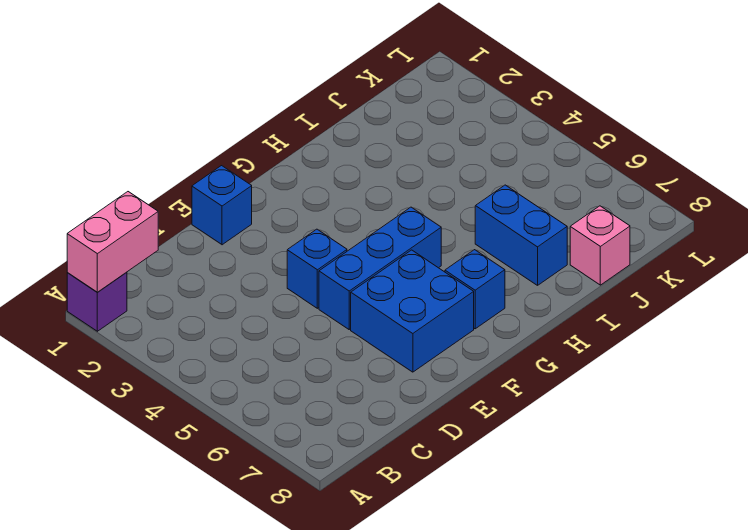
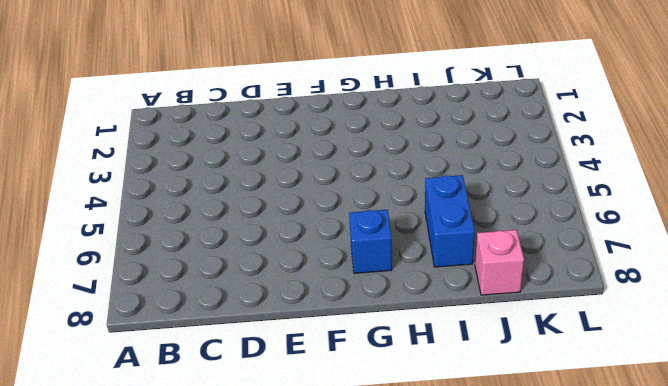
none -> purple 1x1 brick [67,272,127,331]
none -> blue 1x1 brick [192,166,252,245]

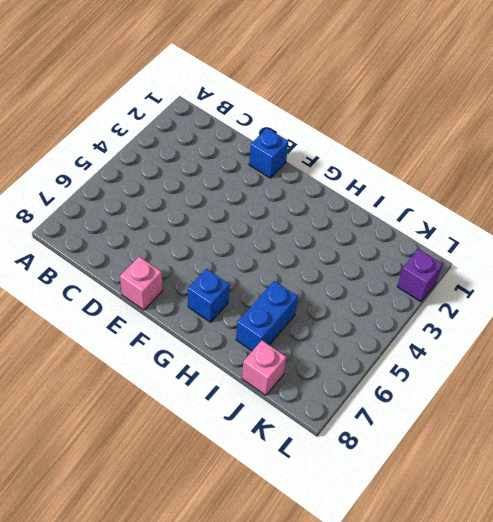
pink 1x1 brick [120,257,162,310] -> none
purple 1x1 brick [397,249,442,302] -> purple 1x1 brick moved to [67,272,127,331]
none -> blue 1x1 brick [287,229,347,308]
none -> blue 1x3 brick [319,207,441,329]

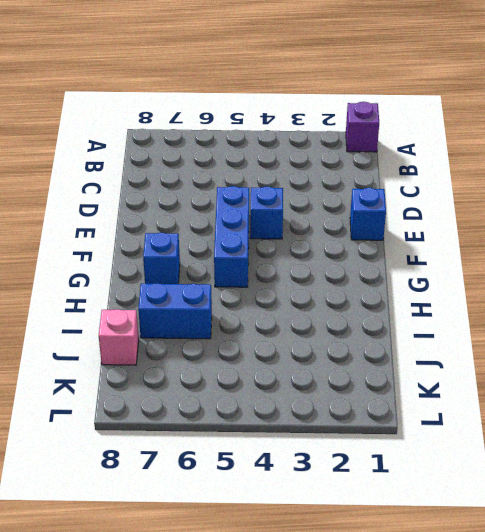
none -> blue 2x2 brick [351,250,474,372]
none -> pink 1x2 brick [67,192,158,292]

